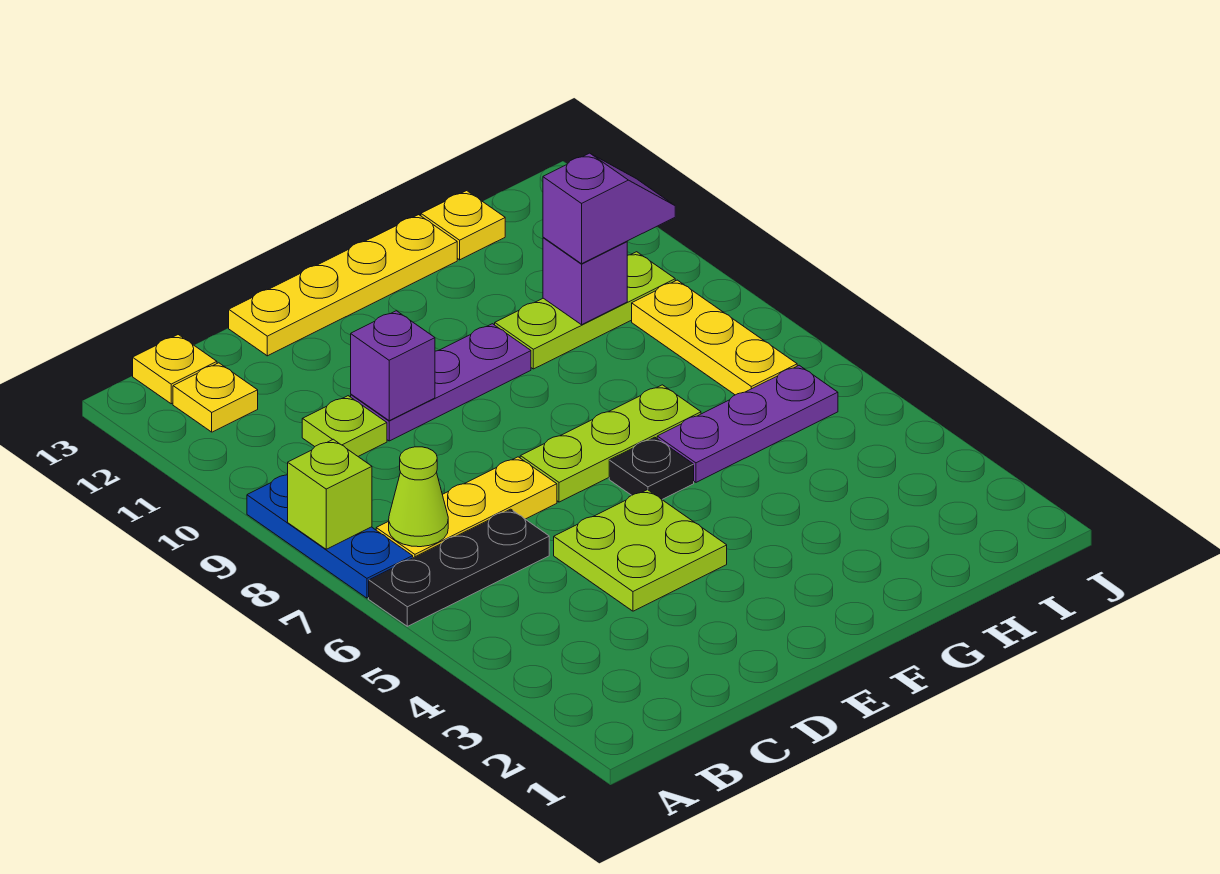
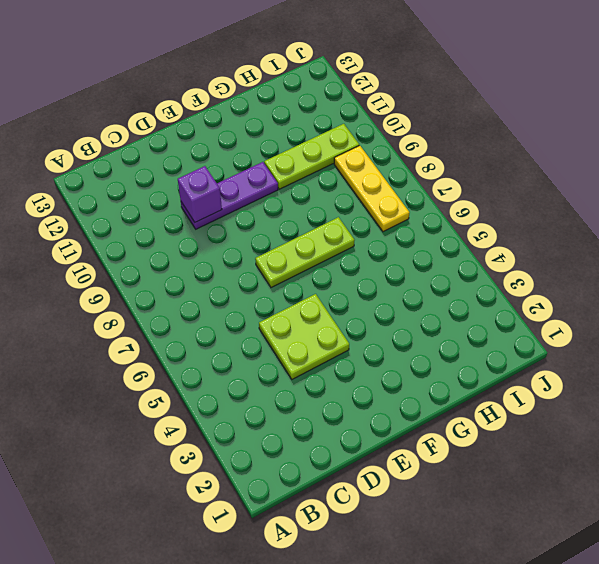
none -> black 1x3 plate [369,509,549,626]
none -> blue 1x3 plate [247,475,413,598]
none -> yellow 1x3 plate [376,457,557,558]

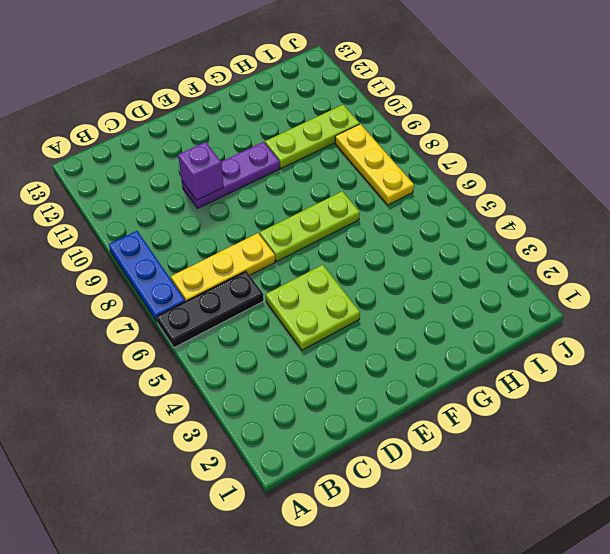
none -> yellow 1x1 plate [173,363,258,432]
none -> yellow 1x1 plate [133,335,217,404]
none -> lime 1x1 plate [302,396,387,456]

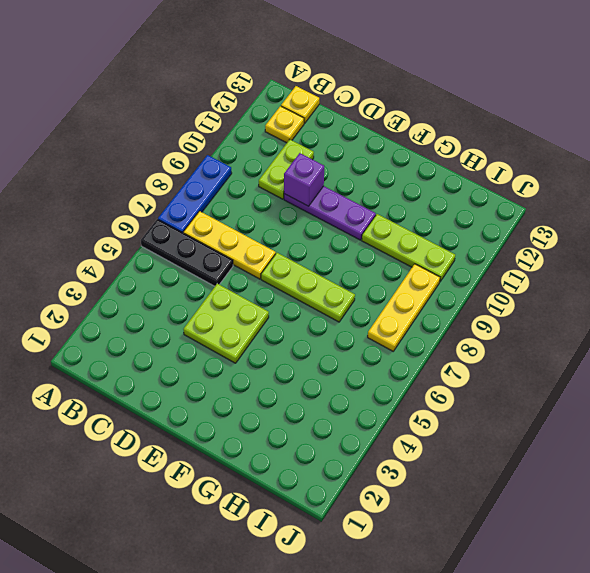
lime 1x2 plate [259,139,314,199] -> lime 1x1 plate [302,396,387,456]
none -> yellow 1x4 plate [229,215,457,356]
none -> black 1x1 plate [609,437,694,499]
none -> purple 1x3 plate [657,365,838,482]

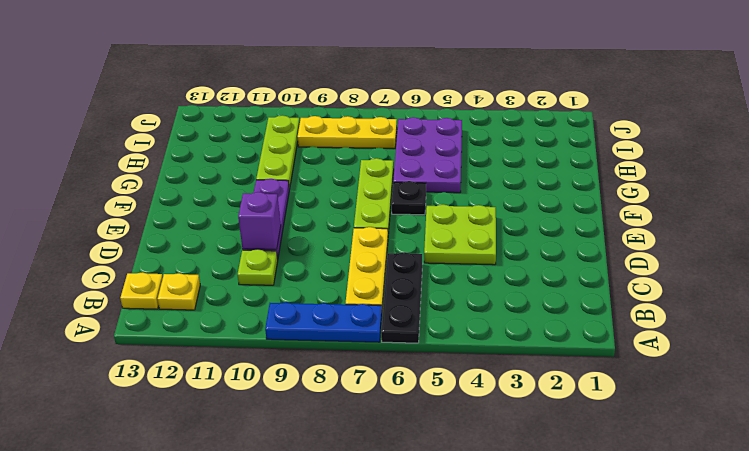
purple 2x3 plate [393,117,462,193] -> purple 1x3 plate [657,365,838,482]
none -> yellow 1x4 plate [229,215,457,356]
none -> yellow 1x1 plate [421,191,505,260]
none -> lime 1x1 brick [288,439,372,549]

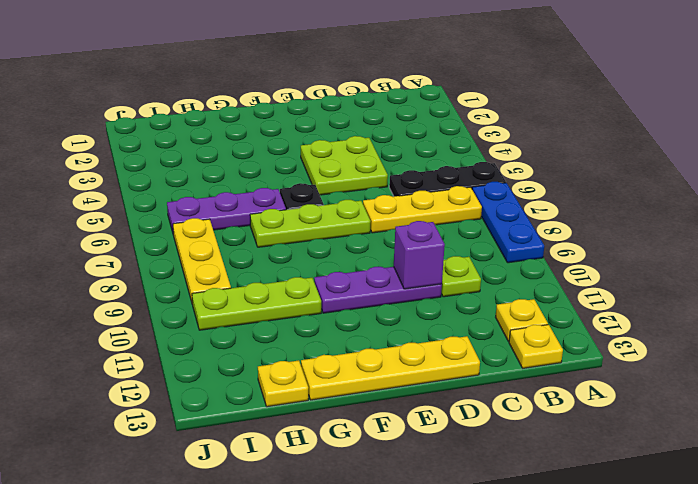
none -> lime 1x1 brick [288,439,372,549]
none -> lime 1x1 cone [389,447,448,547]
none -> purple 1x1 brick [543,237,627,325]

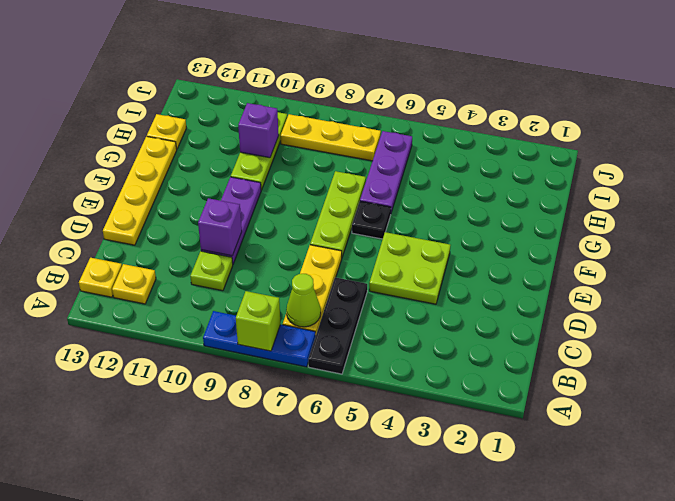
none -> purple 1x2 slope [543,153,675,264]

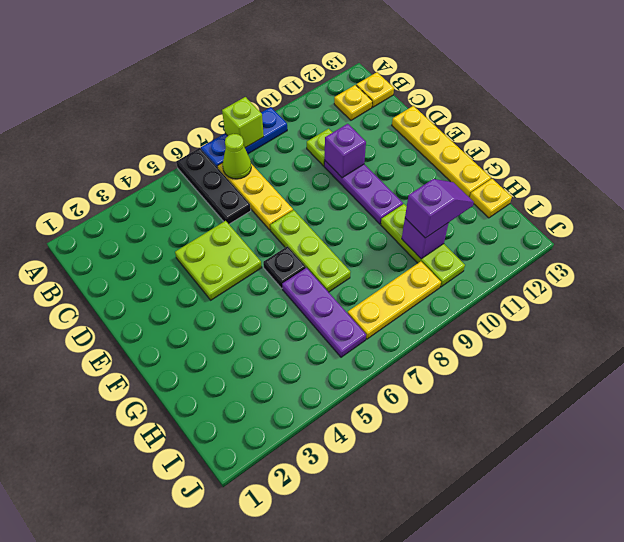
purple 1x2 slope [405,179,474,238] -> purple 1x2 slope turned to [543,153,675,264]

